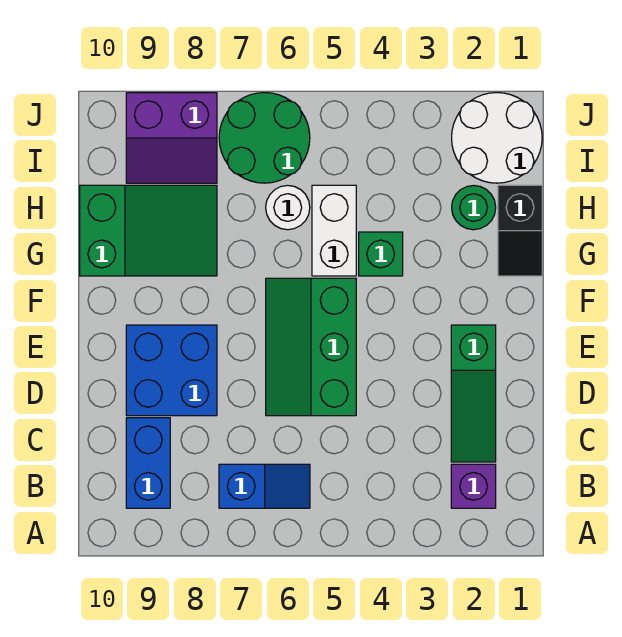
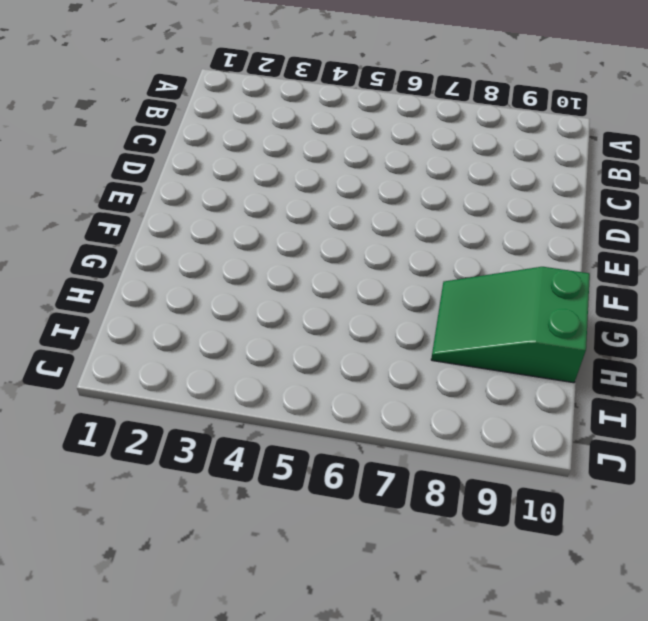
none -> purple 1x1 brick [451,464,496,508]
none -> blue 1x2 slope [219,464,310,508]
none -> blue 1x2 brick [126,418,170,508]

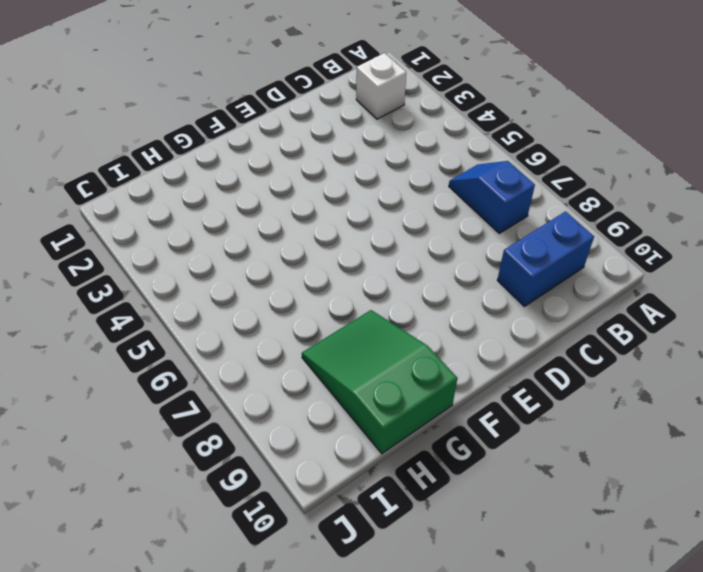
white 1x1 brick [356,53,406,119] -> purple 1x1 brick [451,464,496,508]
none -> green 1x3 slope [451,325,496,462]
none -> green 2x3 slope [266,278,356,416]
none -> blue 2x2 brick [126,325,217,416]

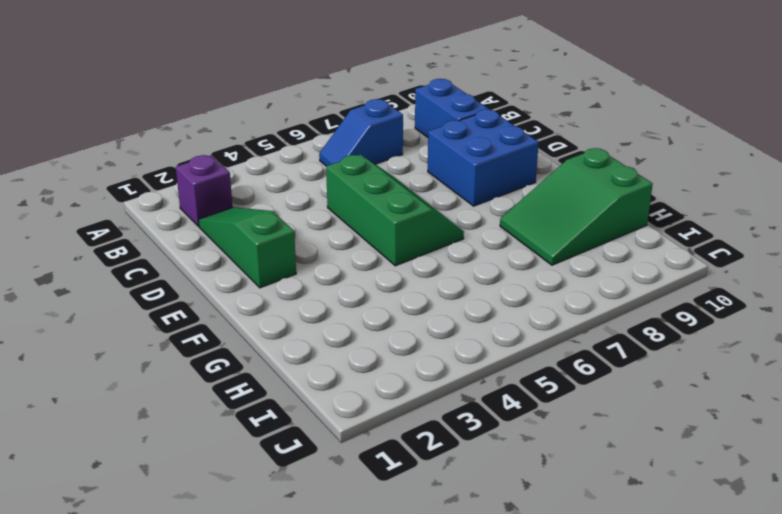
none -> black 1x2 slope [498,185,542,276]
none -> green 1x1 brick [359,232,403,276]
none -> white 1x2 brick [312,185,356,276]

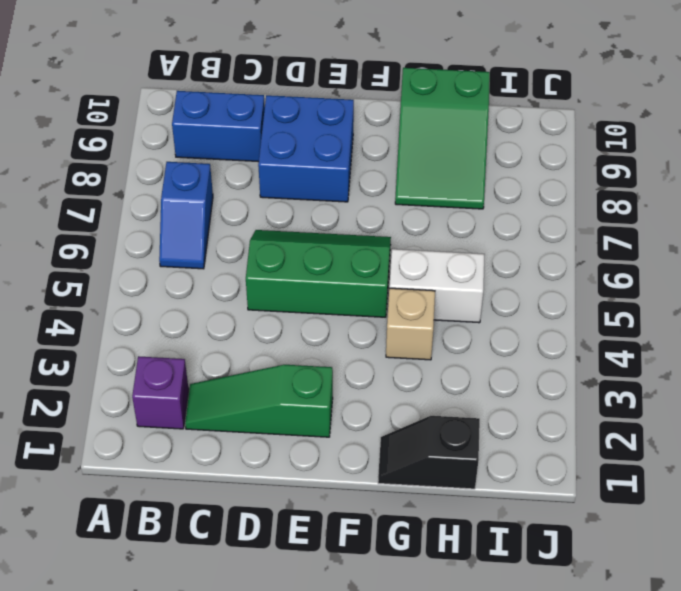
tan 1x1 brick [386,288,435,360] -> green 1x1 brick [359,232,403,276]
none -> green 1x1 round brick [452,185,496,230]
none -> white 1x1 round brick [266,185,310,230]
none -> white 2x2 round brick [452,93,542,183]

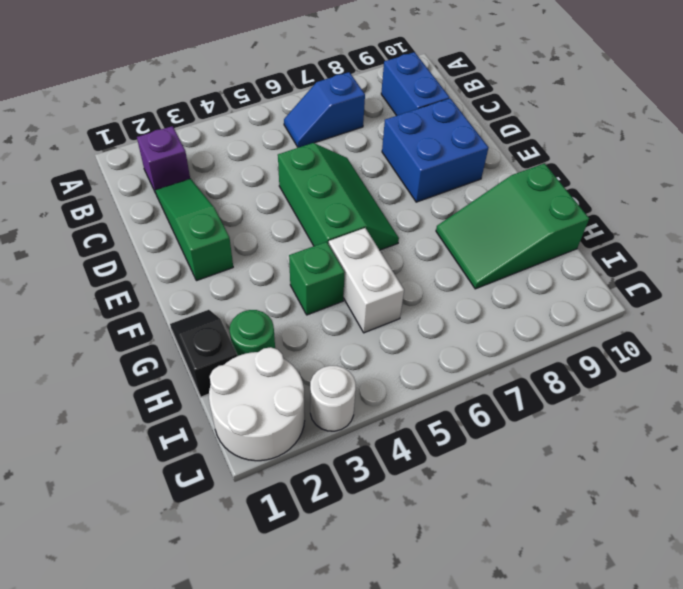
white 1x1 round brick [310,366,356,431] -> white 1x1 round brick moved to [266,185,310,230]
none -> green 2x2 round brick [219,93,310,183]
none -> purple 2x2 slope [126,93,217,183]

